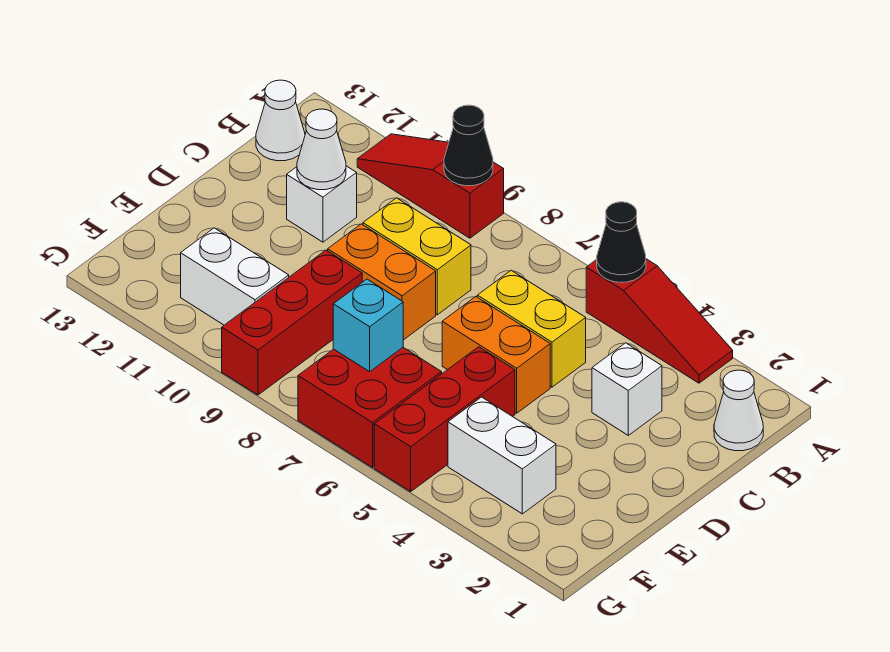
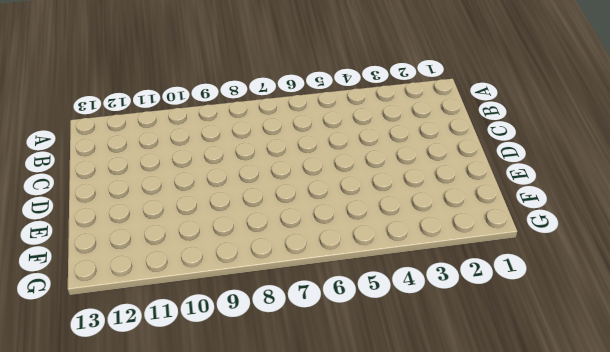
none -> red 1x3 slope [586,259,733,383]
none -> red 1x3 slope [357,134,504,238]
none -> white 1x1 cone [714,370,763,451]

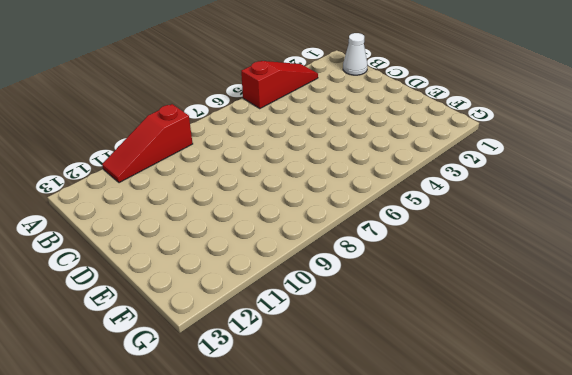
none -> white 1x1 cone [256,80,305,161]
none -> white 1x1 brick [592,343,662,435]
none -> yellow 1x2 brick [477,270,586,387]

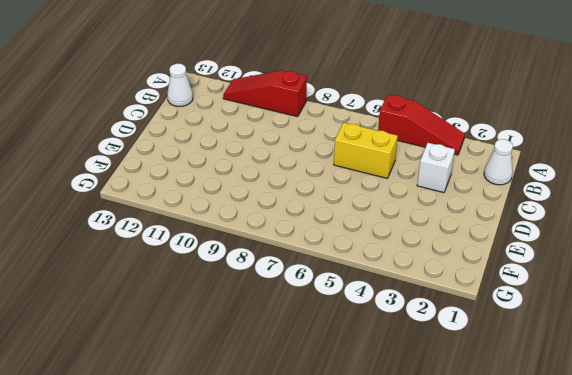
none -> yellow 1x2 brick [363,198,471,315]
none -> white 1x1 brick [287,166,357,242]
none -> orange 1x2 brick [442,297,550,413]

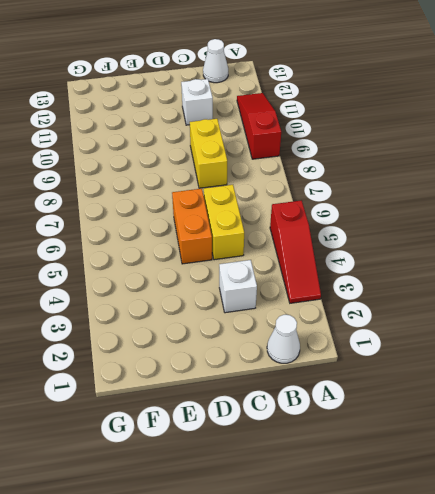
none -> orange 1x2 brick [328,224,436,340]
none -> red 1x3 brick [374,347,515,492]
none -> red 1x3 brick [222,250,362,395]

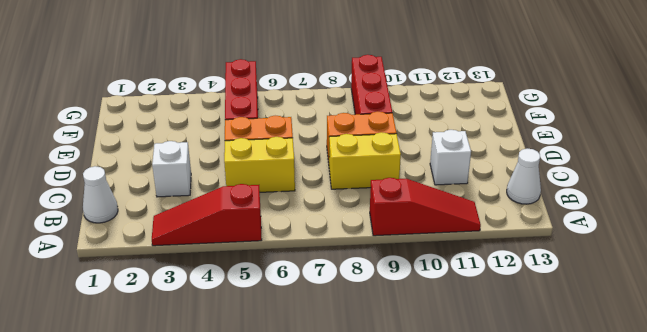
none -> white 1x2 brick [448,397,556,514]
none -> red 2x2 brick [298,348,442,467]
none -> white 1x2 brick [181,228,289,325]

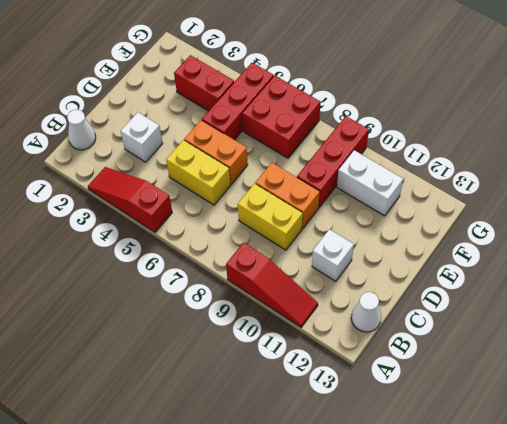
red 1x2 brick [174,55,234,111] -> white 1x2 brick [448,397,556,514]
none -> black 1x1 cone [597,202,646,282]
none -> black 1x1 cone [444,105,493,186]
none -> white 1x1 cone [297,109,346,190]

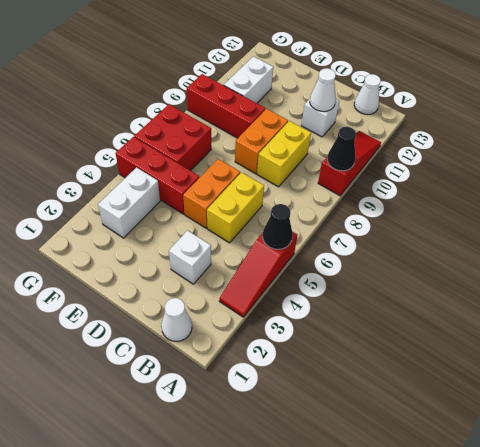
none -> cyan 1x1 brick [333,279,403,372]

